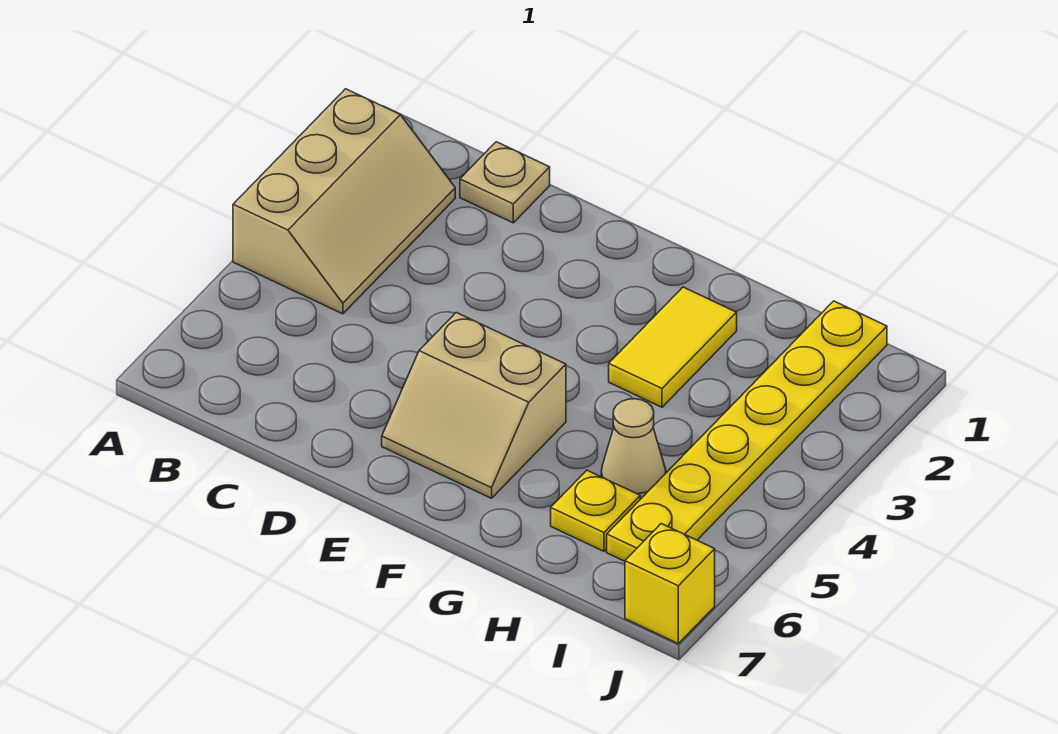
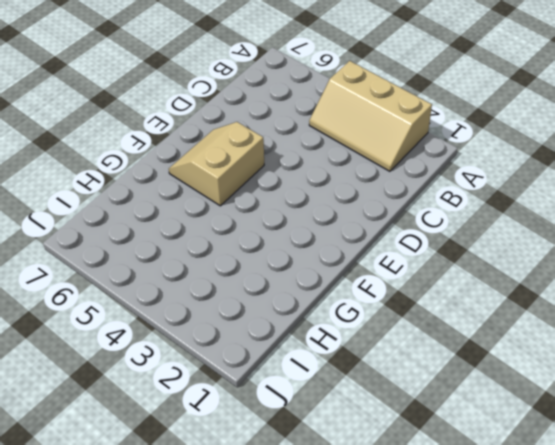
none -> tan 1x1 plate [460,142,550,223]
none -> yellow 1x2 tile [609,287,737,407]

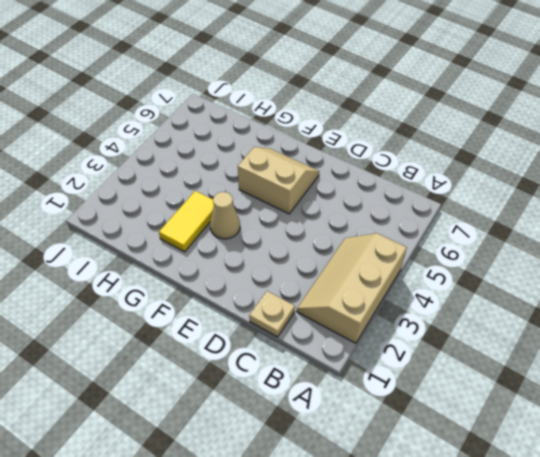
tan 1x1 cone [210,192,240,239] -> tan 1x1 cone moved to [601,399,666,499]
none -> yellow 1x1 plate [551,470,640,551]
none -> yellow 1x6 plate [607,301,887,561]

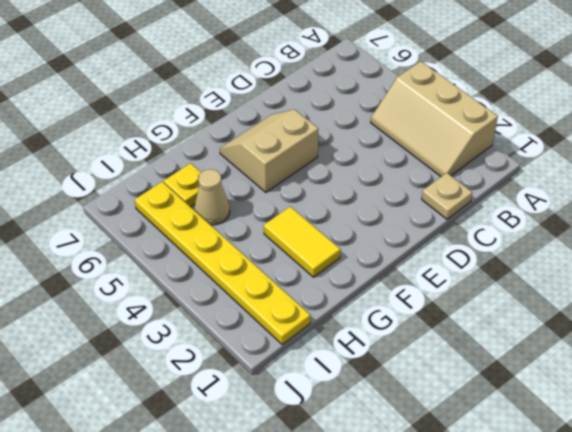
none -> yellow 1x1 brick [625,524,715,643]

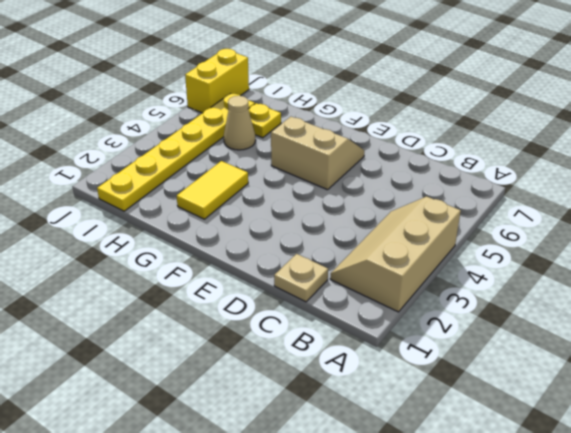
yellow 1x2 brick [185,49,249,113] -> yellow 1x1 brick [625,524,715,643]

